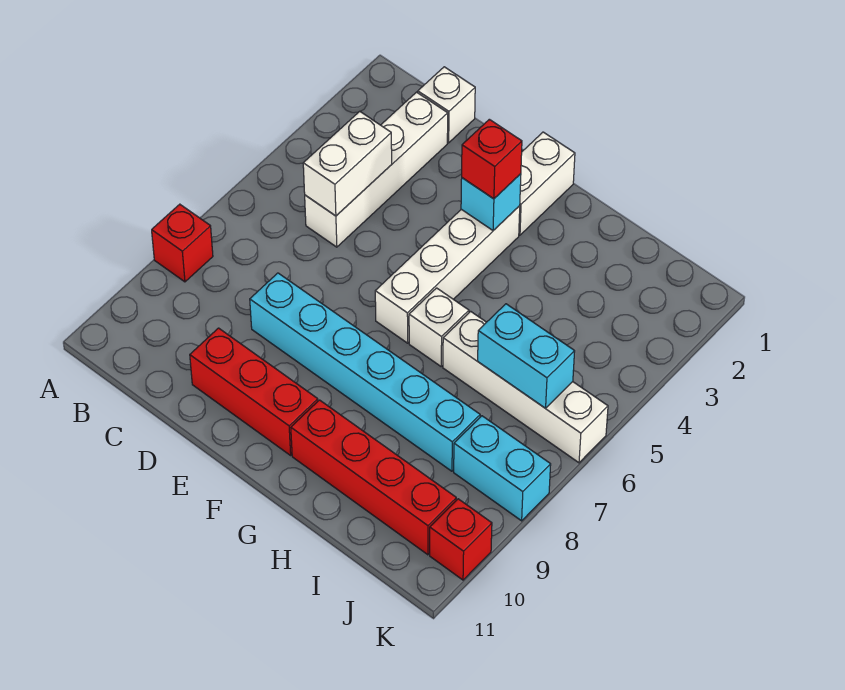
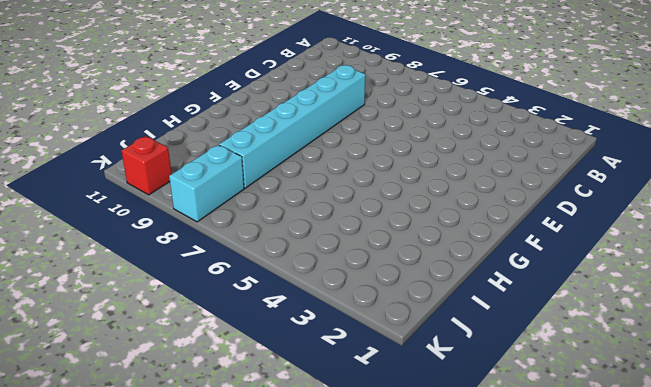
none -> red 1x1 brick [152,204,213,282]
none -> white 1x1 brick [418,67,475,143]
none -> white 1x4 brick [305,92,448,247]

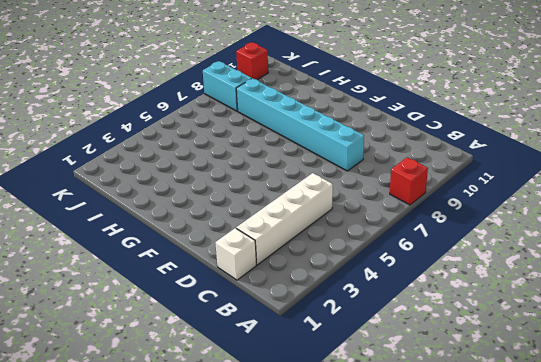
none -> red 1x3 brick [190,328,318,455]
none -> white 1x2 brick [519,132,575,235]
none -> white 1x4 brick [375,206,520,343]

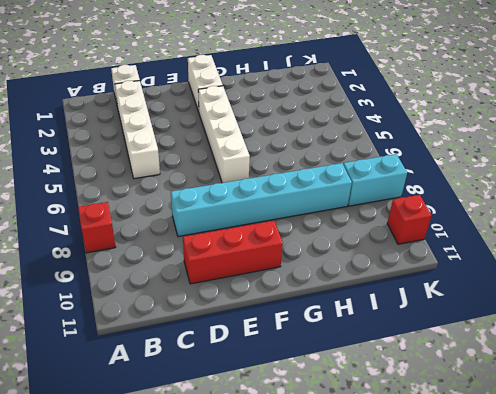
none -> white 1x1 brick [409,288,469,366]
none -> red 1x4 brick [291,400,456,555]
none -> white 1x4 brick [443,311,608,463]

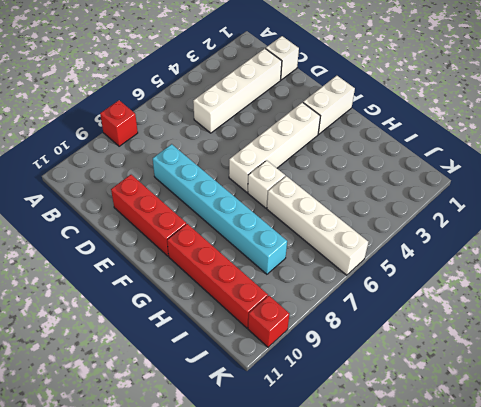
none -> cyan 1x2 brick [454,416,551,521]
none -> white 1x2 brick [303,111,392,216]
none -> cyan 1x1 brick [461,174,521,231]

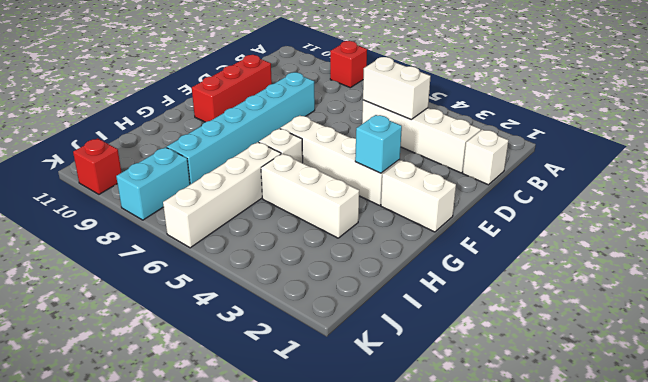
white 1x3 brick [261,154,359,238] -> none
none -> red 1x4 brick [291,400,456,555]
none -> cyan 1x2 brick [478,304,575,408]
none -> red 1x1 brick [462,119,522,199]

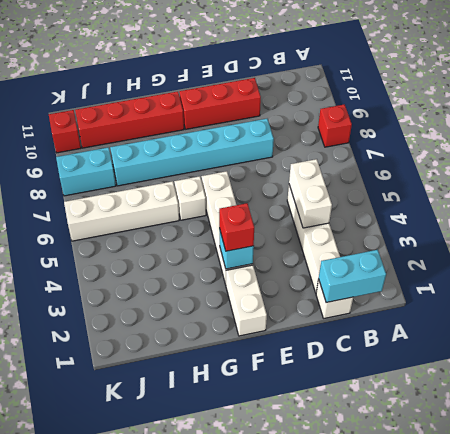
cyan 1x2 brick [319,250,386,302] -> cyan 1x2 brick moved to [478,304,575,408]

